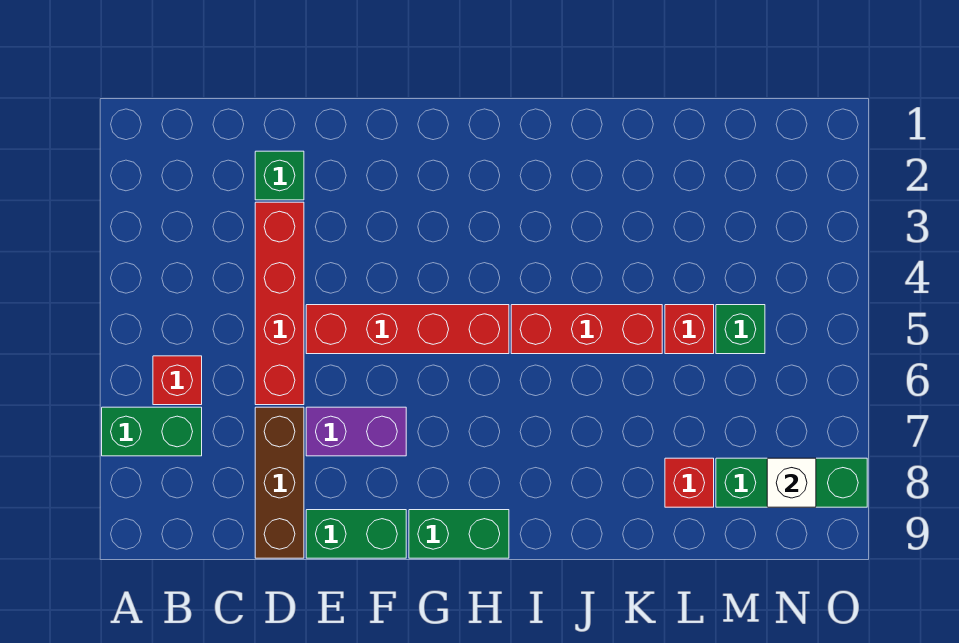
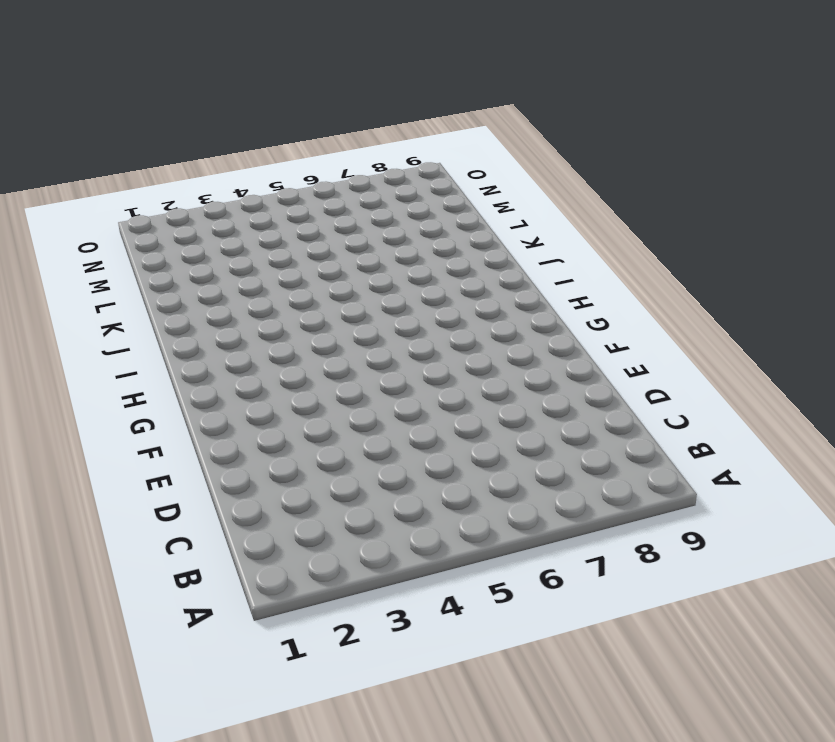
none -> green 1x2 brick [102,407,202,456]
none -> red 1x1 brick [153,356,202,405]
none -> green 1x1 brick [255,151,304,200]

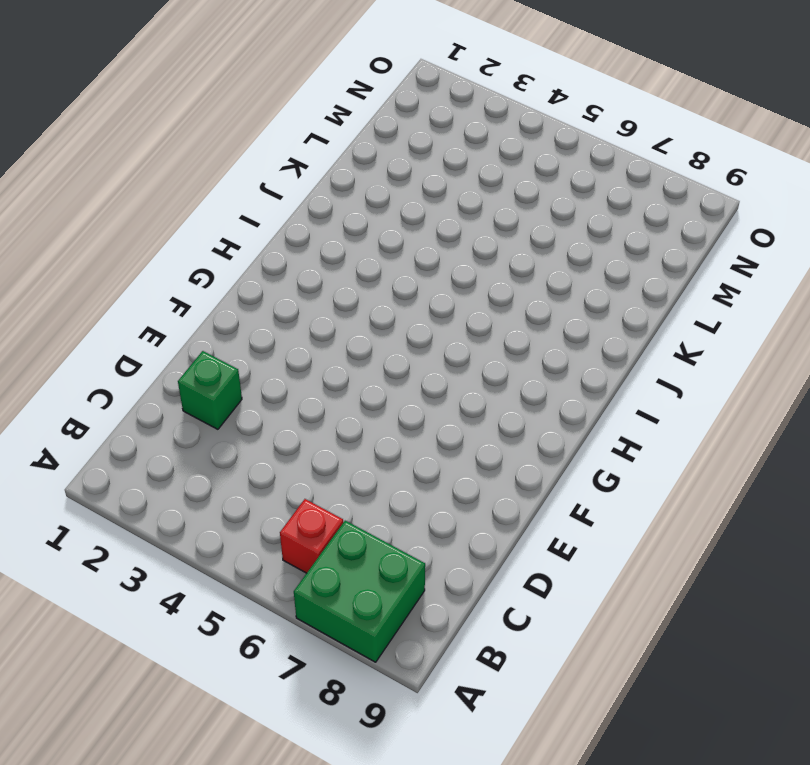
green 2x2 brick [294,521,425,662] -> green 1x2 brick [102,407,202,456]
none -> red 1x4 brick [255,202,304,405]
none -> brown 1x3 brick [255,407,304,558]
none -> red 1x4 brick [306,305,509,354]

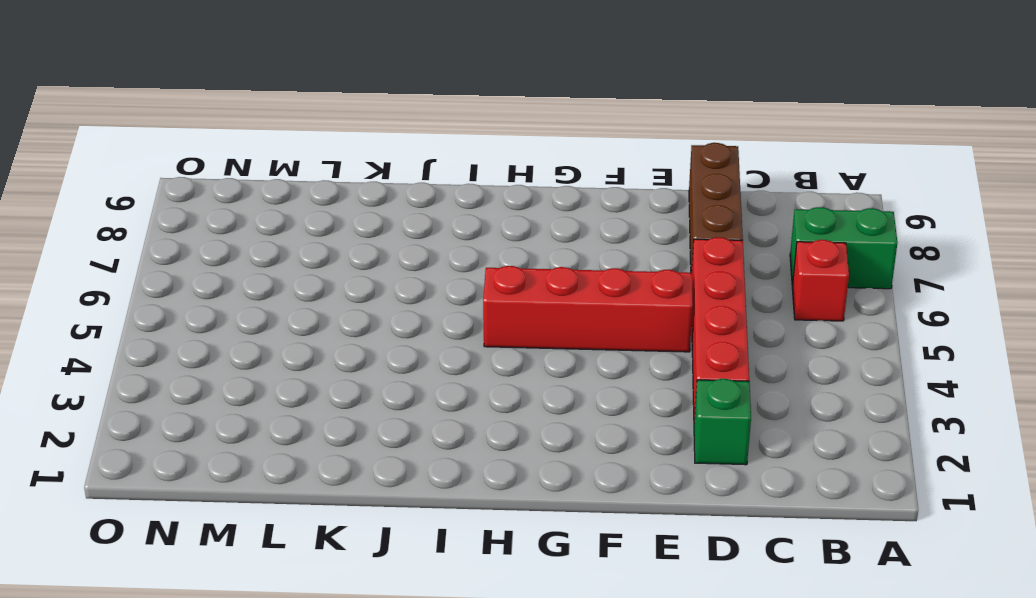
none -> purple 1x2 brick [306,407,406,456]
none -> green 1x2 brick [306,510,406,558]
none -> green 1x2 brick [409,510,509,558]

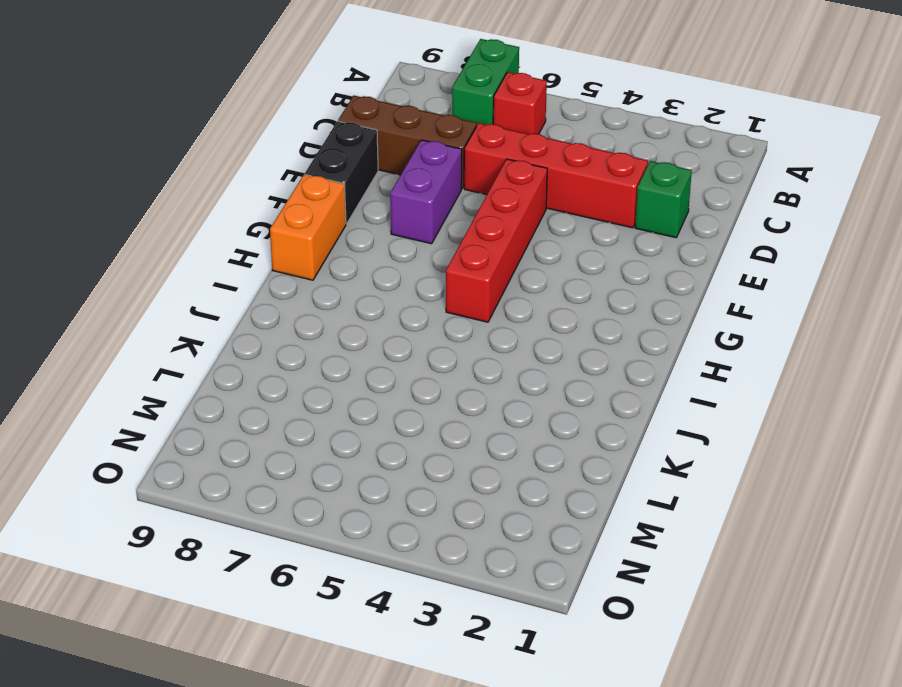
black 1x2 brick [305,121,378,224] -> green 1x2 brick [306,510,406,558]
orange 1x2 brick [270,174,346,280] -> green 1x2 brick [409,510,509,558]
none -> red 1x3 brick [511,305,662,354]
none -> red 1x1 brick [665,305,714,354]
none -> red 1x1 brick [665,458,714,507]

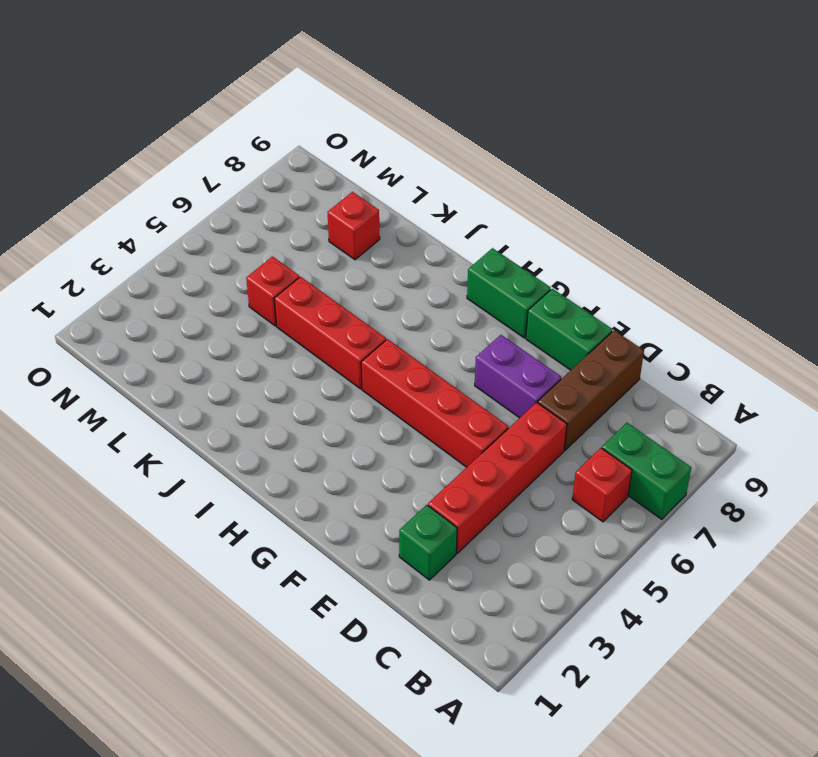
none -> green 1x1 brick [716,305,765,354]
none -> green 1x3 brick [716,458,867,507]
none -> white 1x1 brick [767,458,816,507]

